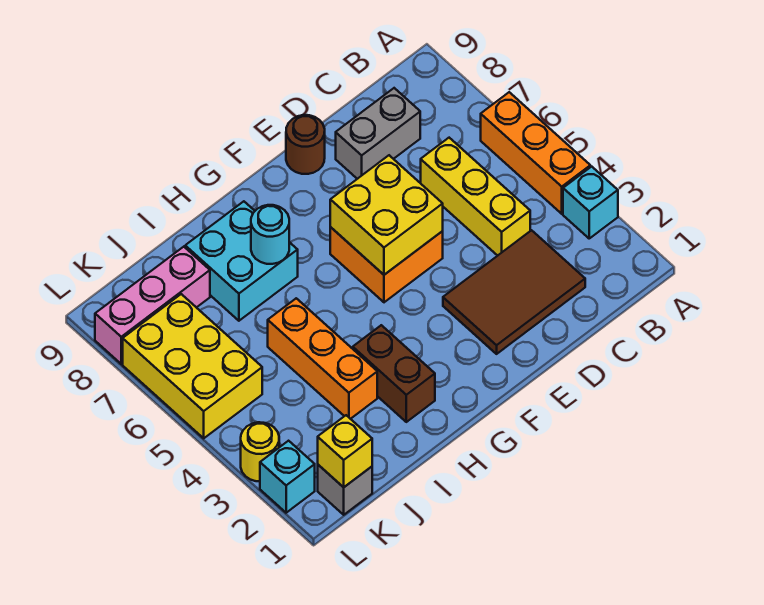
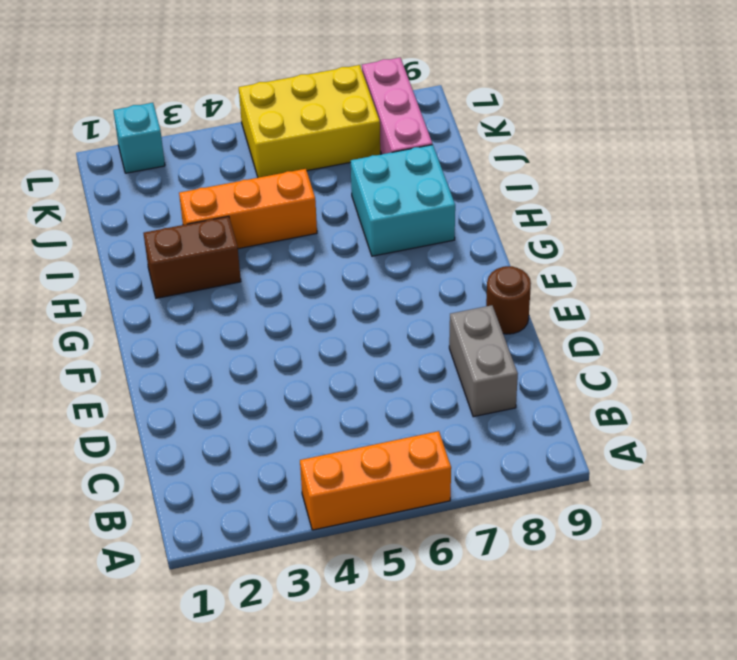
none -> cyan 1x1 brick [563,167,618,238]
none -> brown 2x3 tile [443,230,585,354]
none -> yellow 1x3 brick [421,138,530,256]

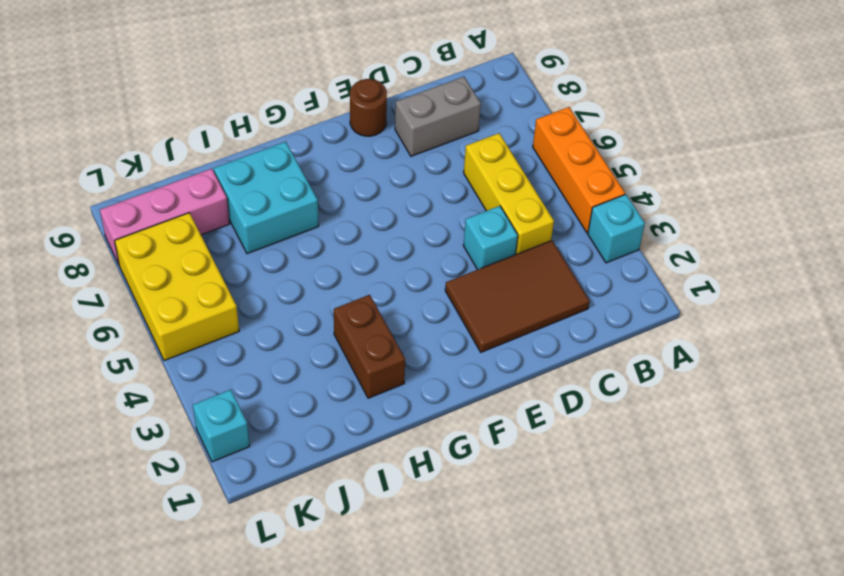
cyan 1x1 brick [463,206,518,270] -> none
none -> orange 2x2 brick [330,227,443,302]
none -> orange 1x3 brick [268,298,377,419]
none -> grey 1x1 brick [318,465,372,515]

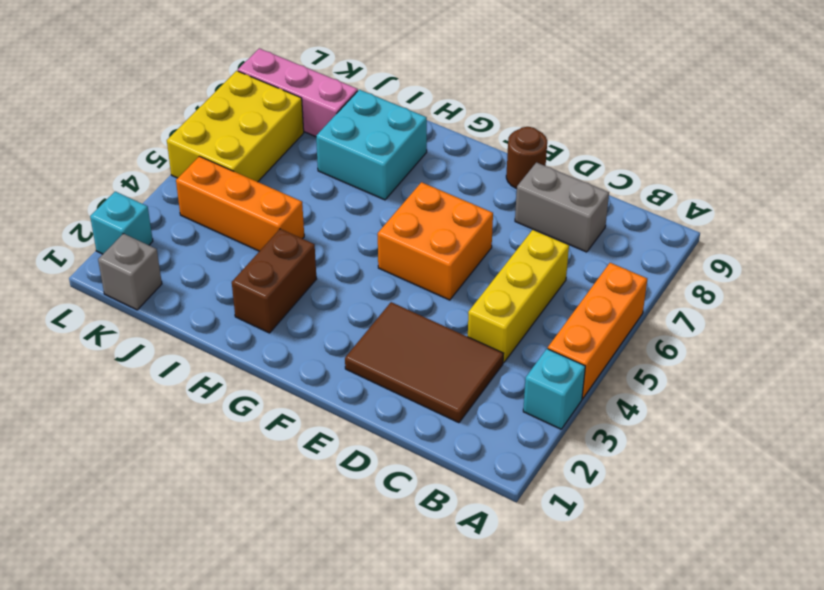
orange 1x3 brick [176,156,304,251] -> orange 1x3 brick turned to [268,298,377,419]
none -> yellow 1x1 round brick [241,422,279,481]
none -> yellow 2x2 brick [330,155,443,275]
none -> cyan 1x1 round brick [251,205,289,264]

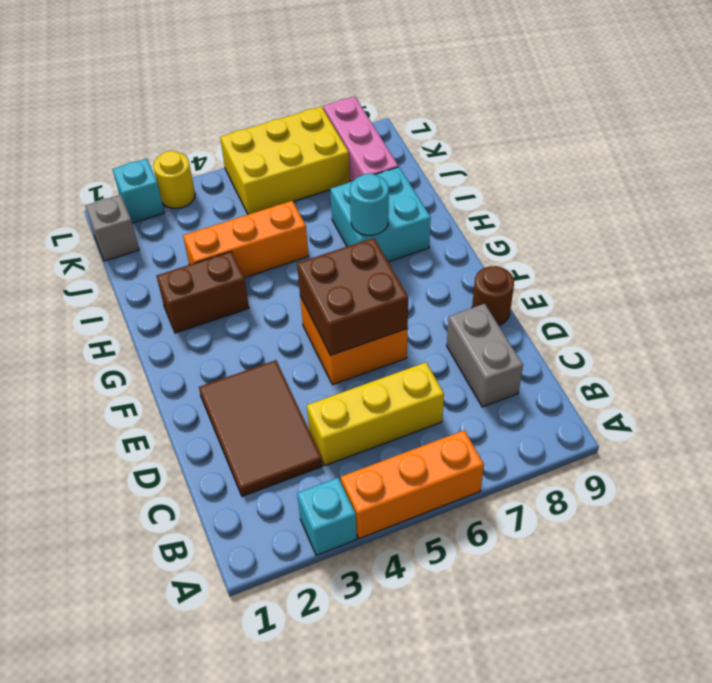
brown 2x2 brick [297,238,408,356] -> yellow 2x2 brick [330,155,443,275]
none -> yellow 1x1 brick [318,415,372,487]

